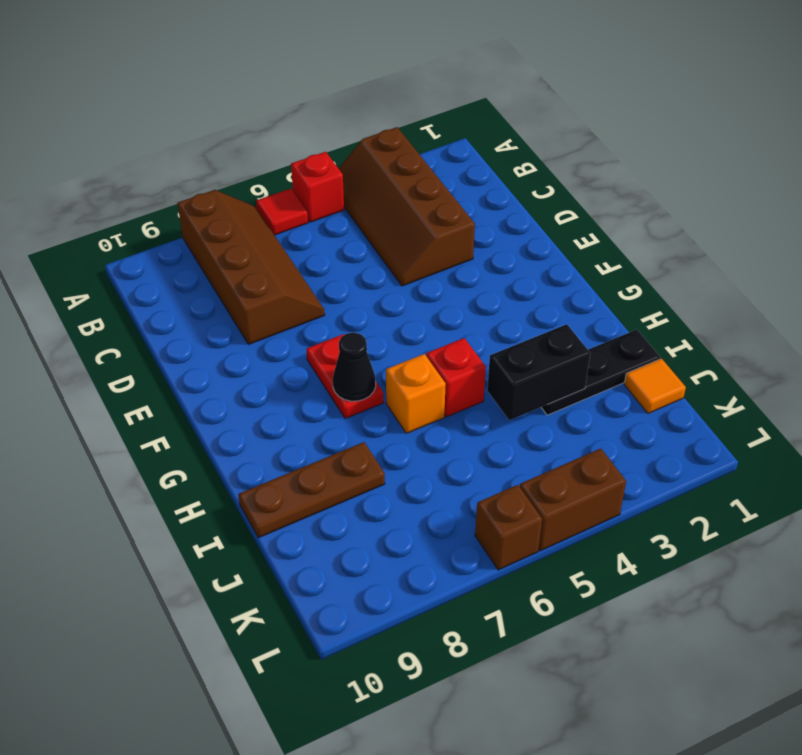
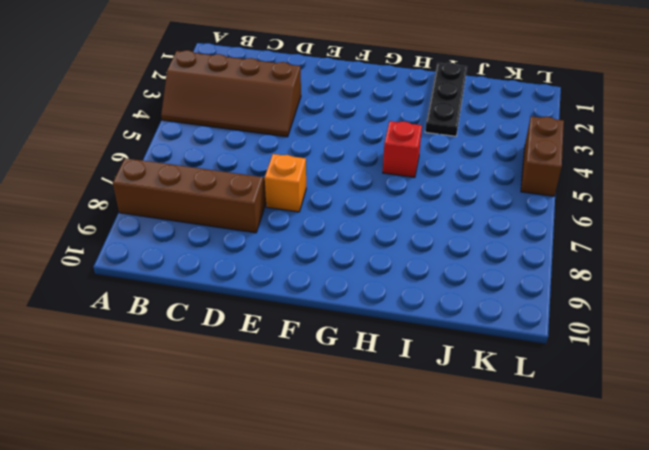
orange 1x1 brick [265,154,306,212] -> orange 1x1 brick moved to [386,354,446,433]
none -> red 1x1 brick [291,152,344,222]
none -> red 1x1 tile [256,189,308,235]
none -> red 1x2 plate [306,334,383,419]

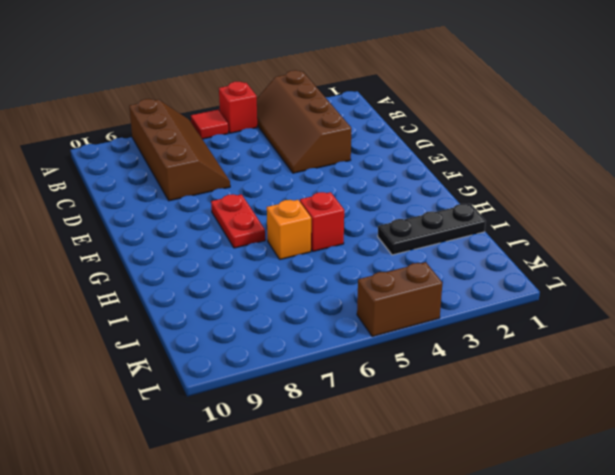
none -> brown 1x3 plate [238,442,385,538]
none -> orange 1x1 tile [624,359,686,413]
none -> brown 1x1 brick [475,485,542,570]

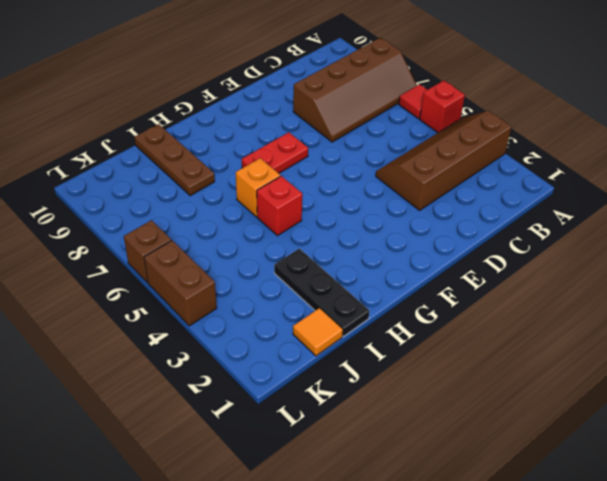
none -> black 1x1 cone [333,332,376,401]
none -> black 1x2 brick [487,324,590,420]

